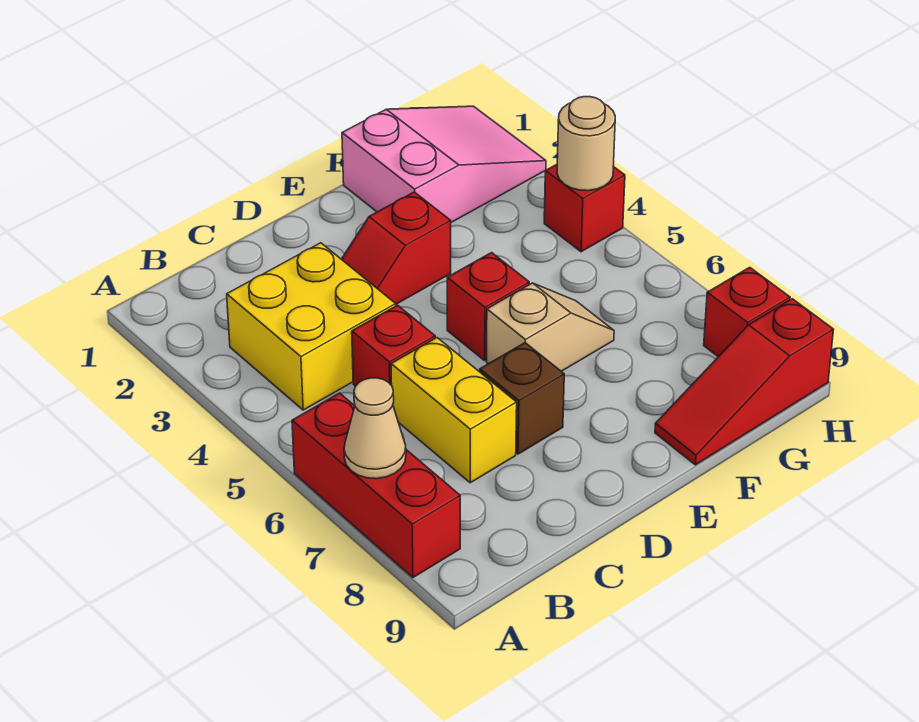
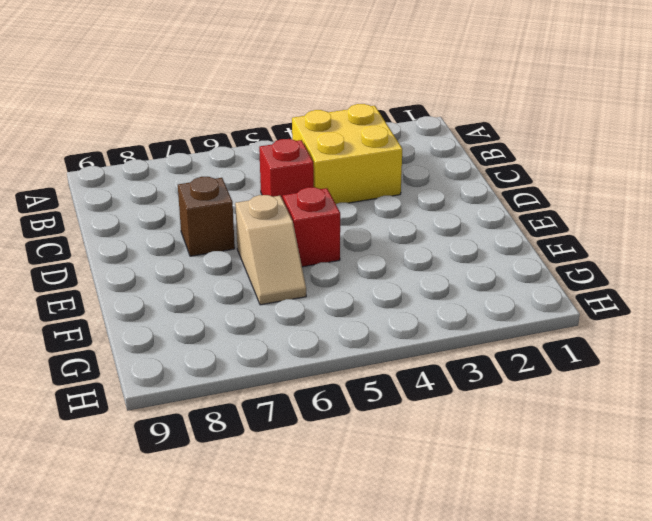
none -> red 1x3 brick [292,393,460,578]
none -> yellow 1x2 brick [391,338,517,483]
none -> red 1x2 slope [341,192,451,304]

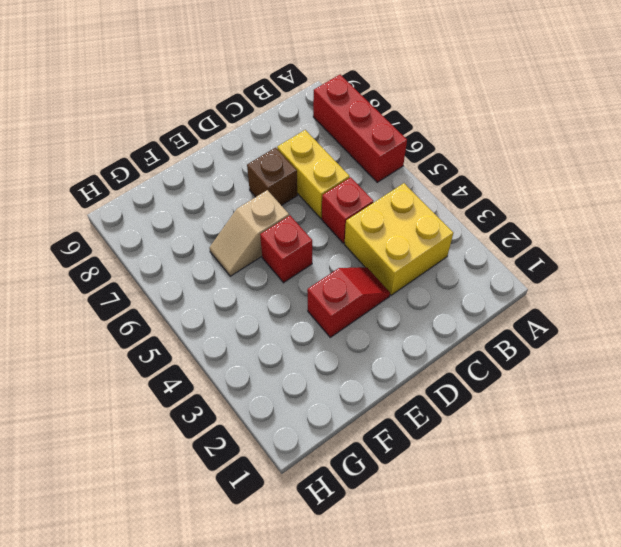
none -> pink 2x3 slope [342,106,546,222]
none -> red 1x3 slope [655,299,834,465]
none -> red 1x1 brick [544,165,625,252]

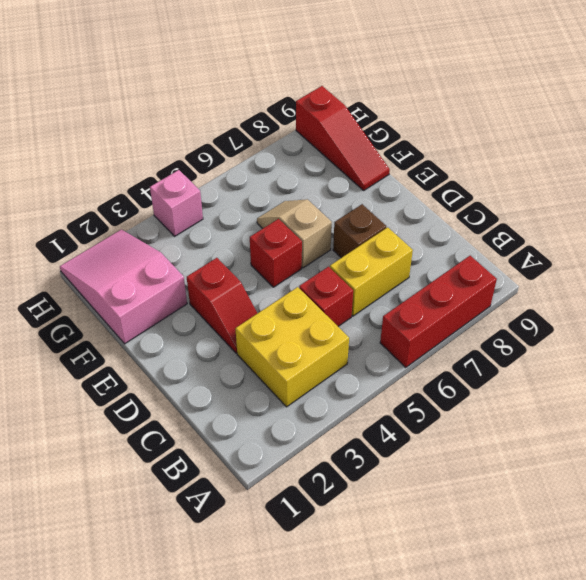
pink 1x1 brick [150,170,203,236] -> red 1x1 brick [544,165,625,252]
none -> red 1x1 brick [704,267,790,357]
none -> tan 1x1 cone [344,378,406,479]
none -> tan 1x1 round brick [557,97,615,191]

